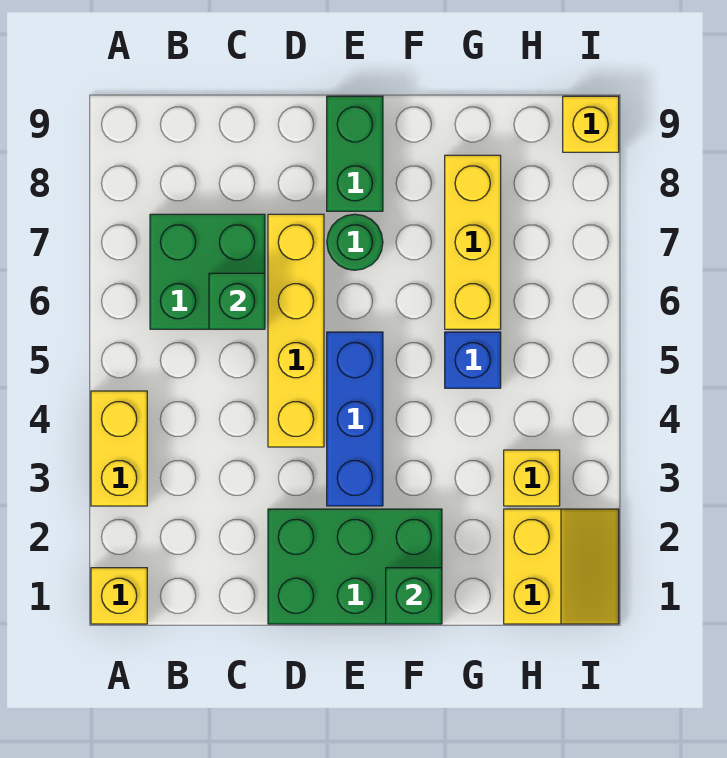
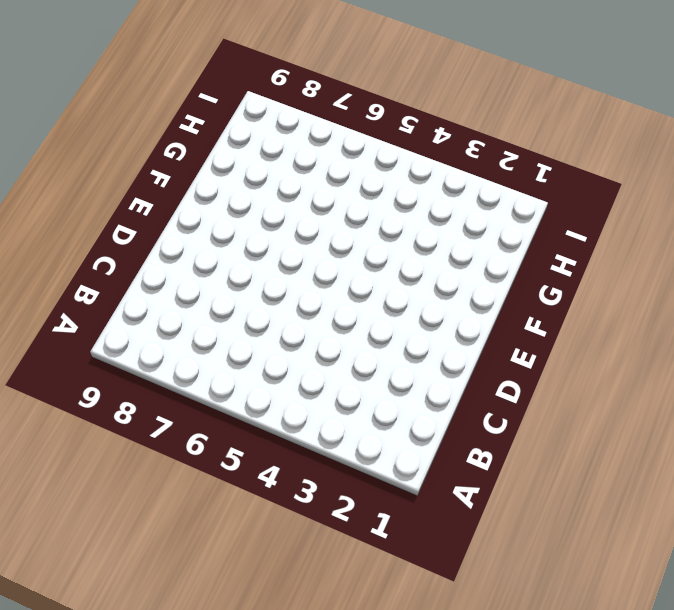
none -> yellow 1x1 brick [91,568,147,624]
none -> yellow 1x2 brick [91,391,147,506]
none -> green 2x2 brick [150,214,265,329]

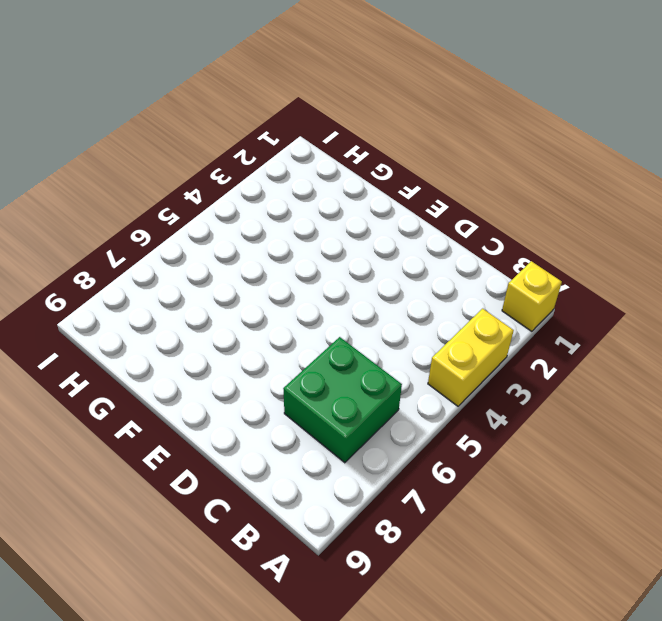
none -> green 2x3 brick [268,509,442,624]
none -> yellow 1x4 brick [268,214,324,447]
none -> blue 1x3 brick [327,332,383,506]

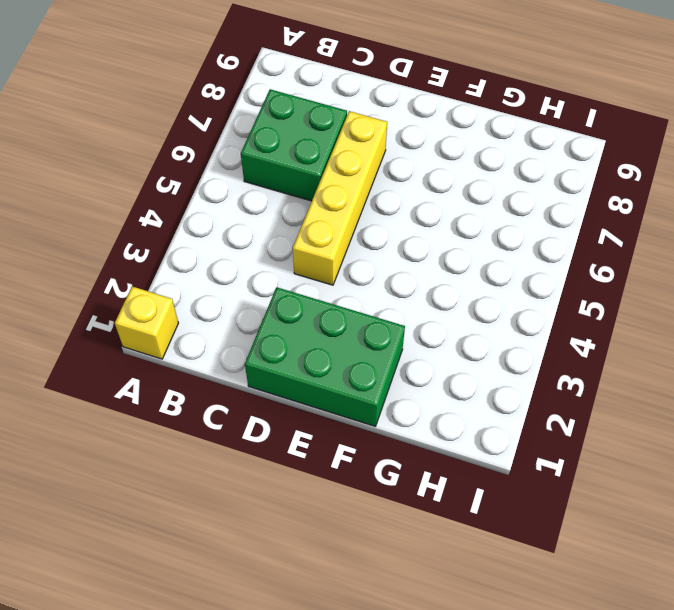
none -> yellow 1x2 brick [91,391,147,506]
none -> blue 1x3 brick [327,332,383,506]
none -> green 1x1 round brick [327,214,383,270]

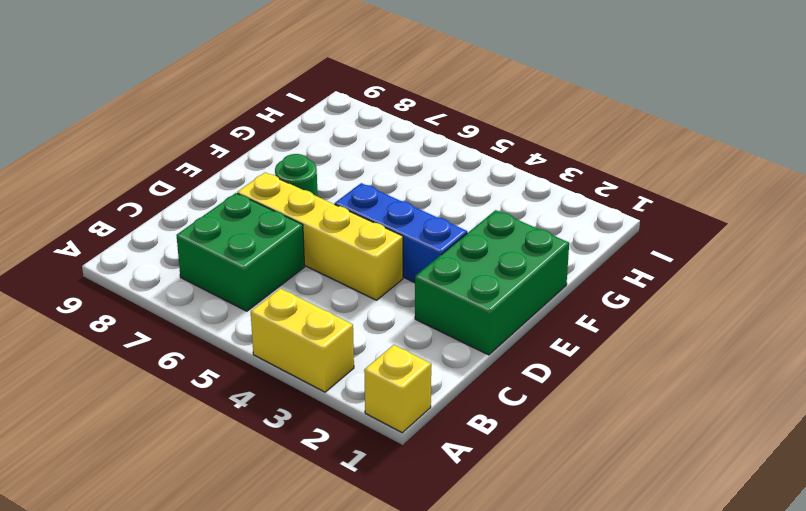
none -> green 1x2 brick [327,96,383,211]
none -> blue 1x1 brick [445,332,501,388]
none -> yellow 1x3 brick [445,155,501,329]

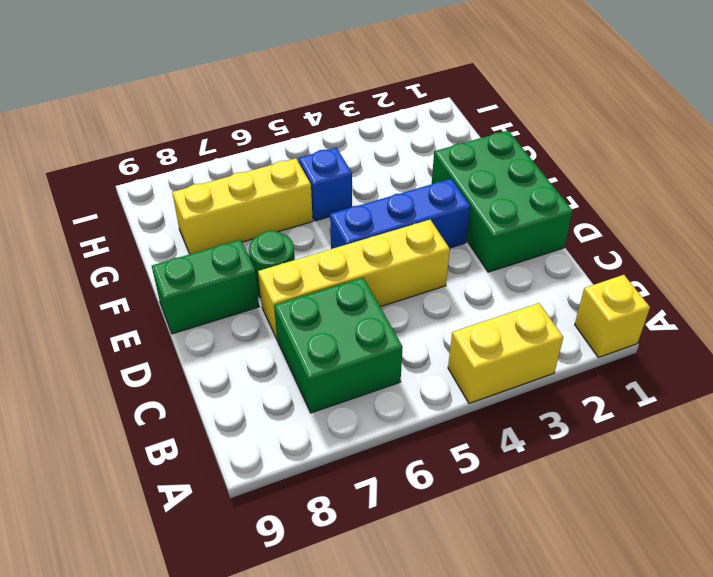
none -> yellow 2x2 slope [504,509,619,624]
none -> yellow 1x1 brick [504,450,560,506]
none -> yellow 1x1 brick [563,96,619,152]

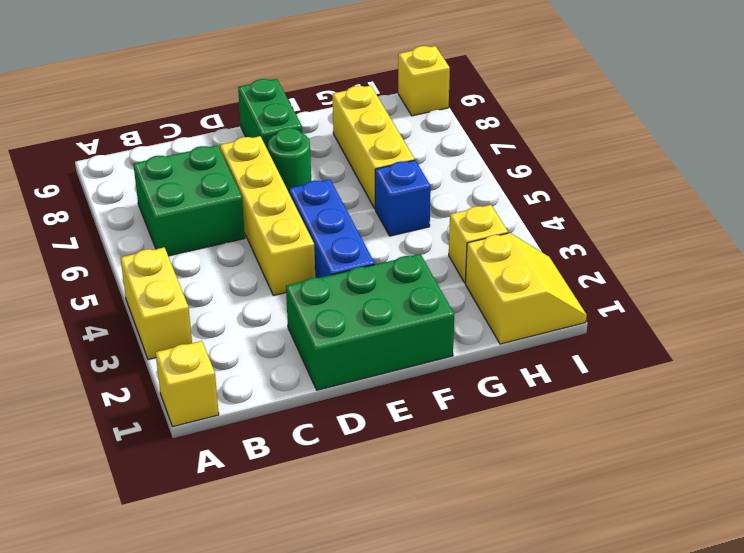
none -> green 1x1 brick [209,273,265,329]
none -> green 1x1 brick [386,568,442,624]

